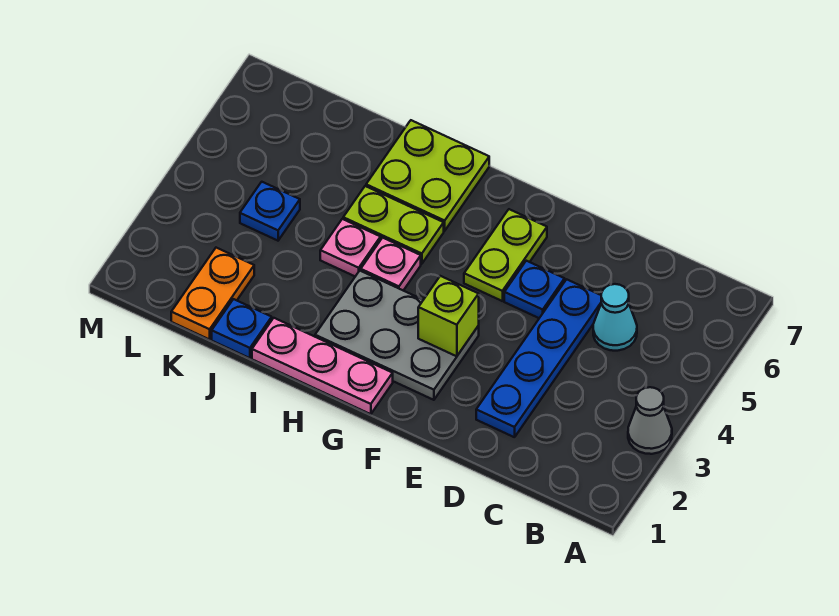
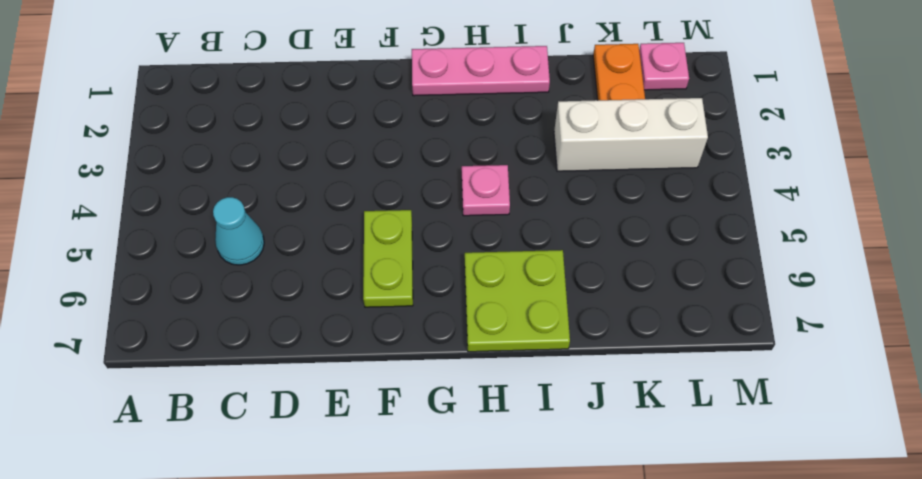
white 1x3 brick [554,98,708,171] -> none
pink 1x1 plate [639,43,689,90] -> pink 1x1 plate moved to [320,219,381,276]
none -> grey 1x1 cone [628,387,672,454]
none -> blue 1x4 plate [476,279,601,437]
none -> blue 1x1 plate [504,261,565,318]

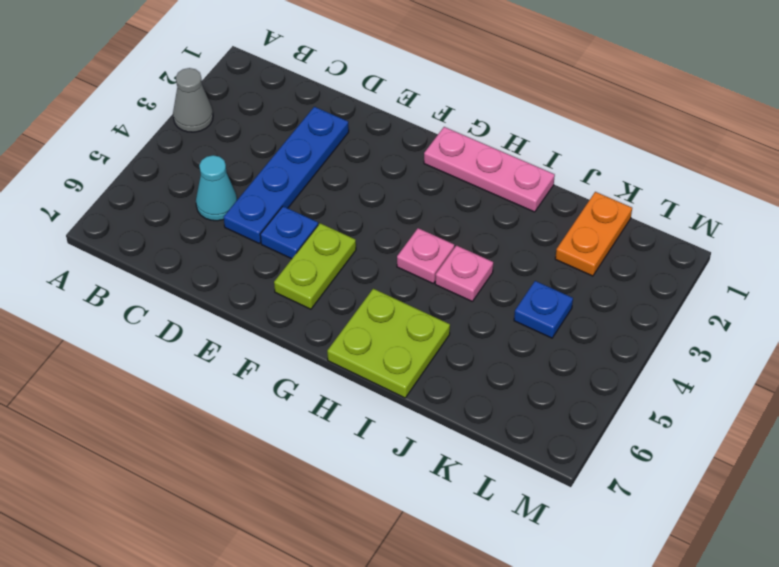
none -> grey 2x3 plate [315,271,479,400]
none -> lime 1x2 plate [343,186,444,264]
none -> blue 1x1 plate [212,299,272,358]

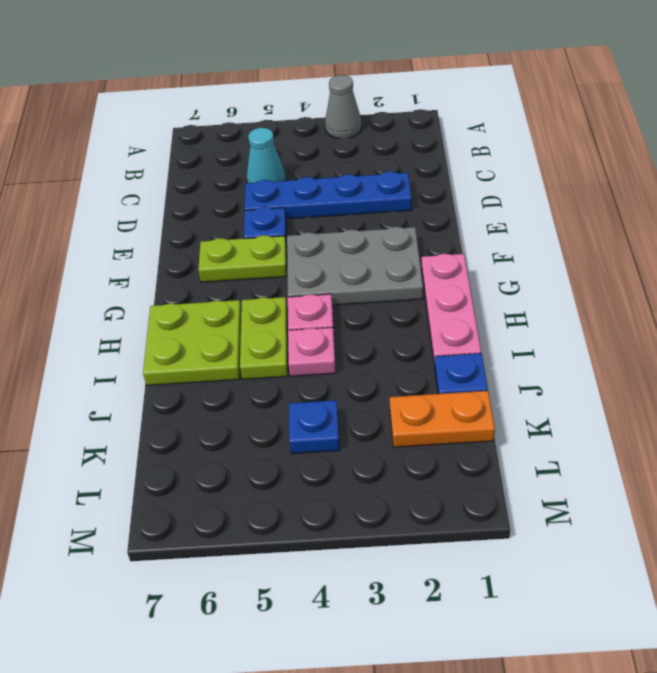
grey 2x3 plate [287,227,423,305] -> grey 2x3 plate turned to [315,271,479,400]
none -> lime 1x1 brick [418,276,479,356]

